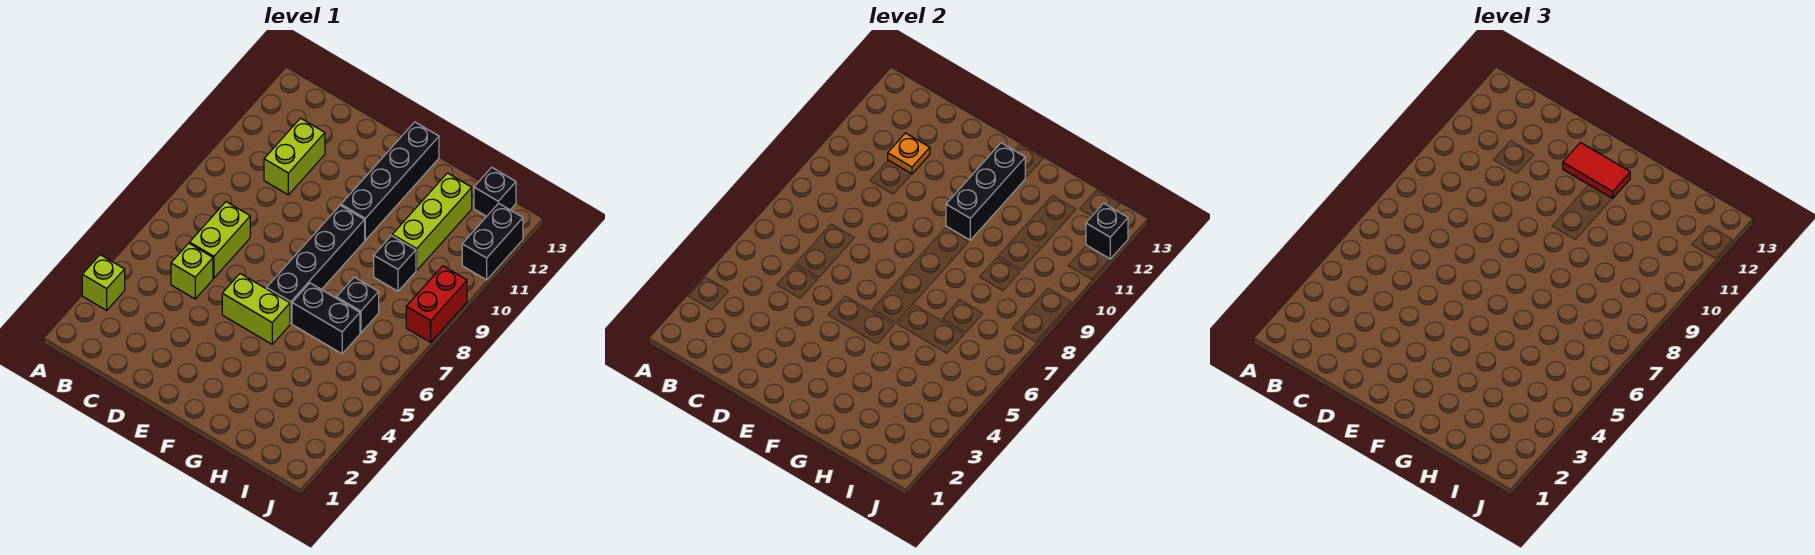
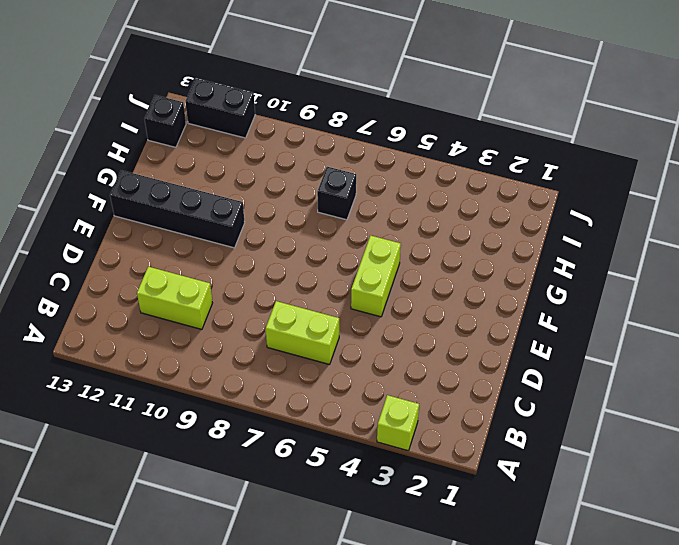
none -> lime 1x1 brick [171,243,213,299]
none -> black 1x4 brick [267,205,365,324]
none -> black 1x2 brick [292,283,360,354]

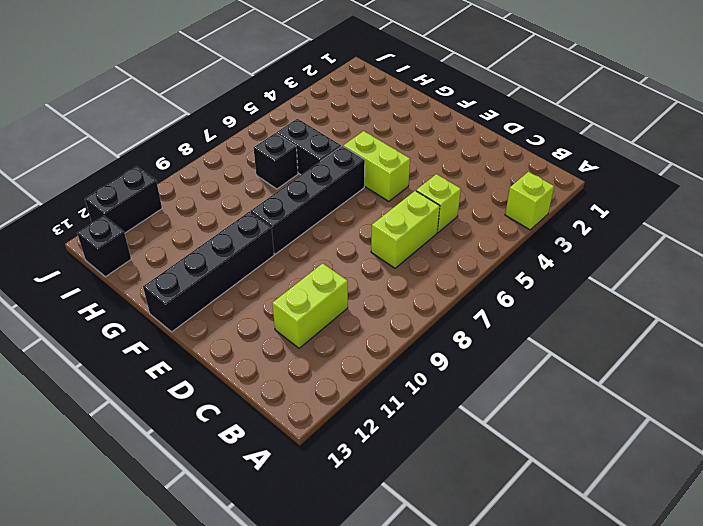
none -> black 1x1 brick [374,236,416,291]
none -> lime 1x3 brick [392,173,472,270]
none -> red 1x2 brick [406,266,467,342]

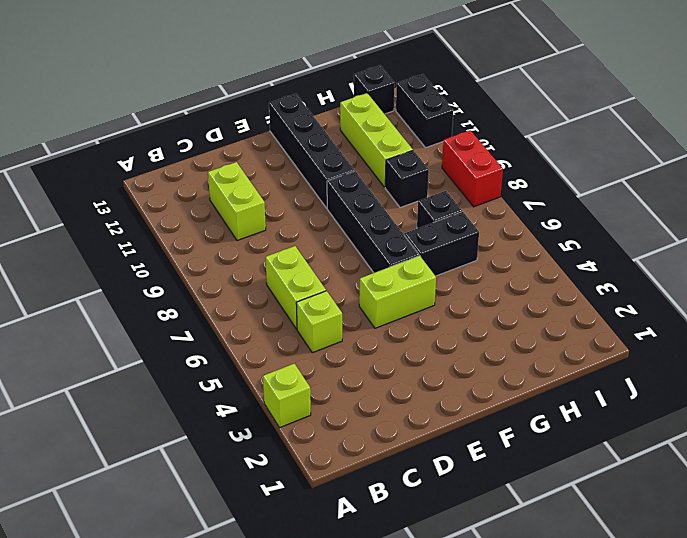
none -> orange 1x1 plate [888,133,930,174]
none -> black 1x3 brick [946,143,1025,240]
none -> black 1x1 brick [1086,203,1128,259]

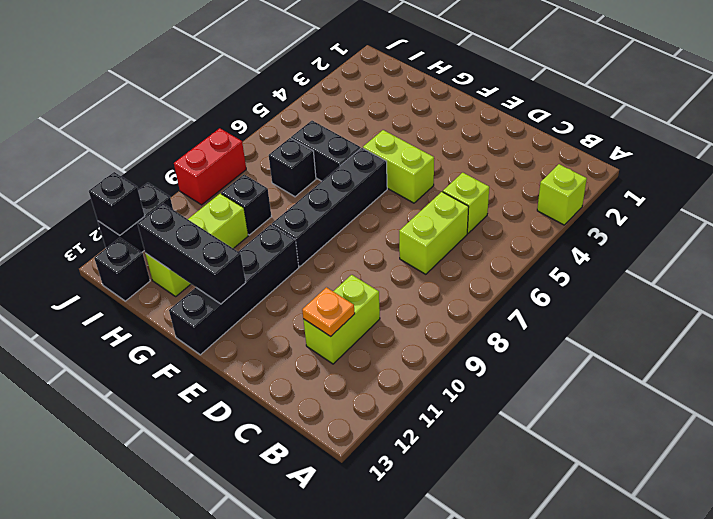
black 1x3 brick [138,204,246,304] -> black 1x3 brick turned to [946,143,1025,240]
none -> red 1x2 tile [1563,143,1630,199]

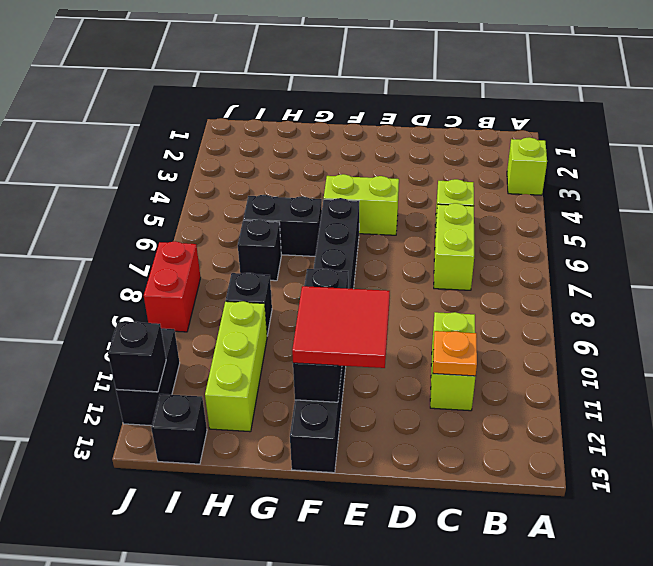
red 2x2 tile [292,286,390,368] -> red 1x2 tile [1563,143,1630,199]

